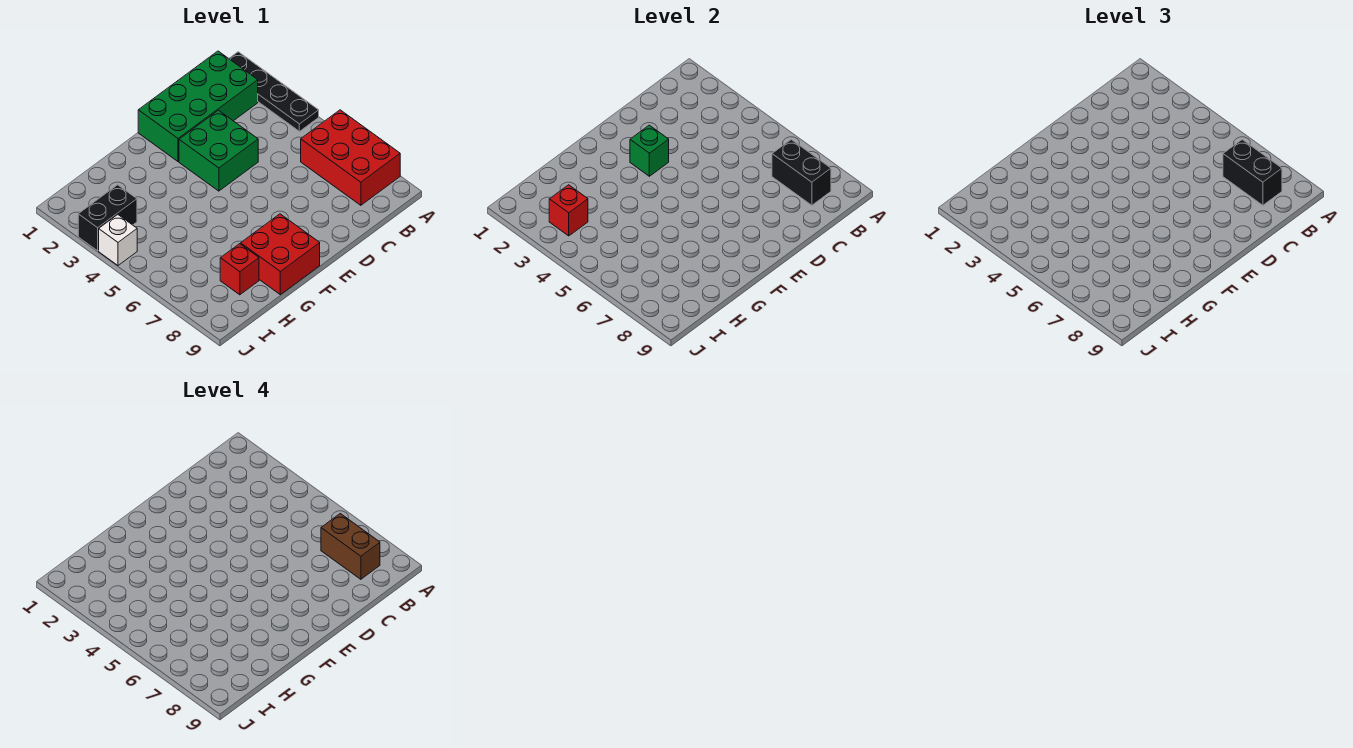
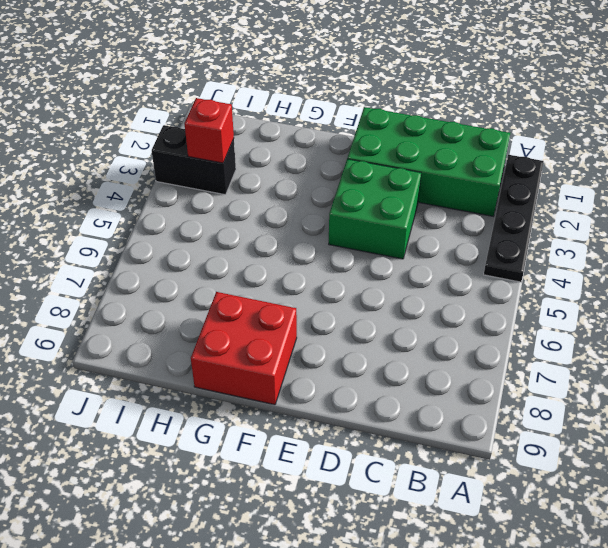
none -> red 2x3 brick [301,110,400,205]
none -> red 1x1 brick [220,244,259,295]
none -> white 1x1 brick [99,215,137,265]

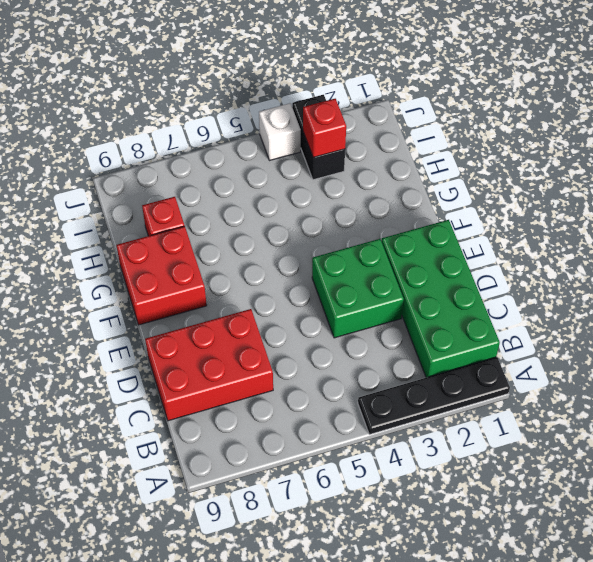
red 2x3 brick [145,309,273,421] -> red 2x3 brick moved to [301,110,400,205]
none -> black 1x2 brick [772,140,831,205]
none -> green 1x1 brick [630,125,669,176]
none -> black 1x2 brick [1223,140,1282,205]

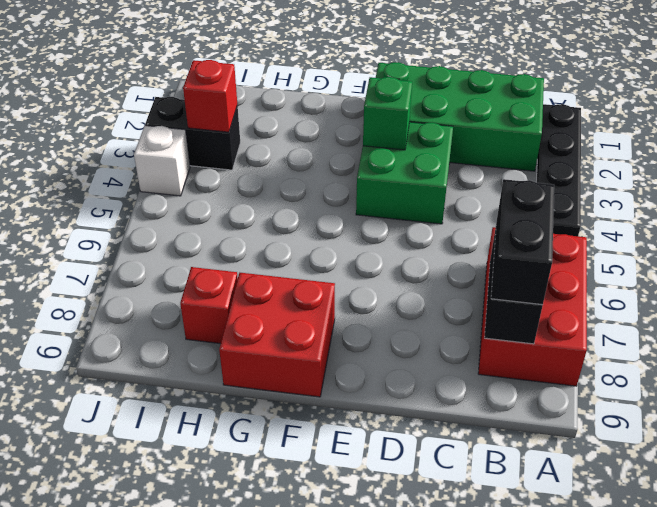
none -> brown 1x2 brick [321,514,380,579]

